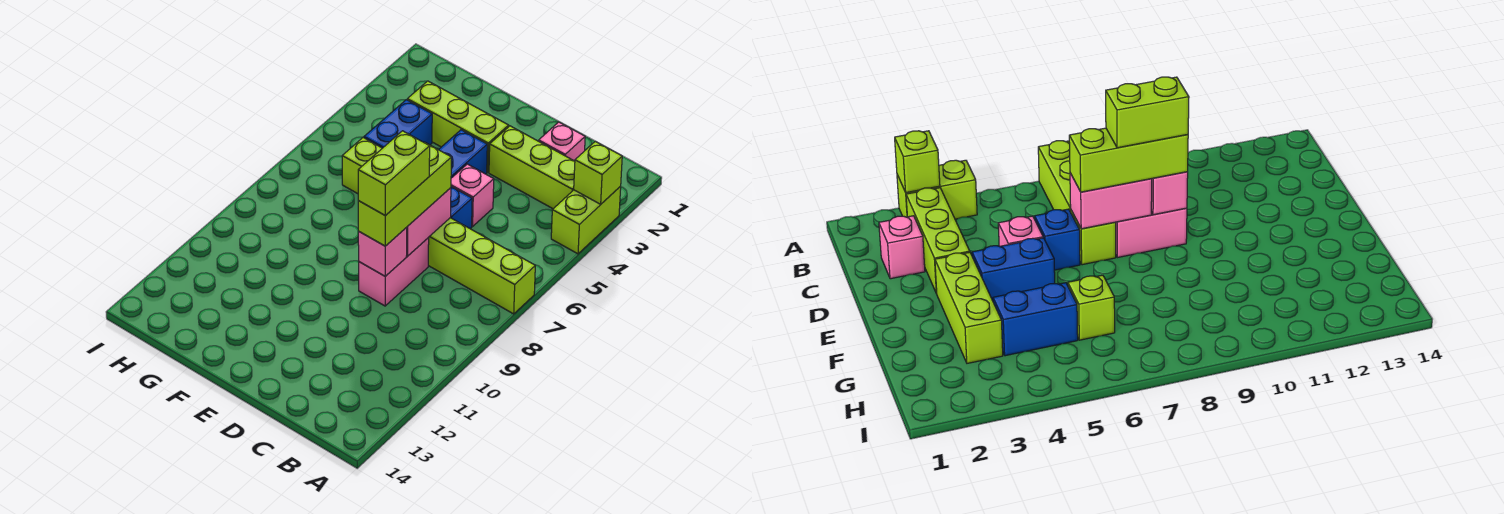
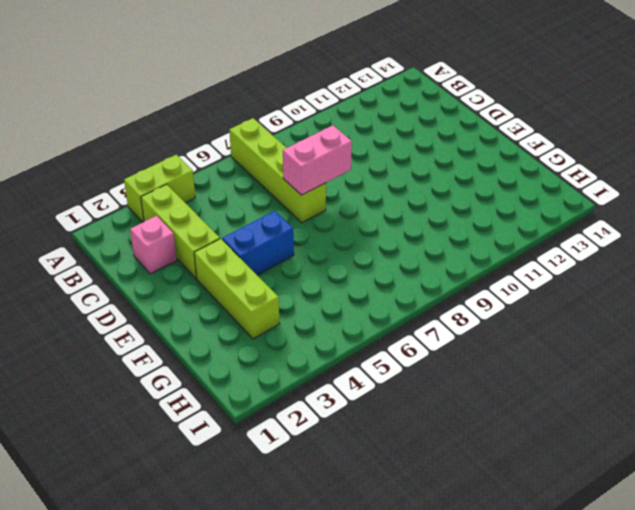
none -> pink 1x1 brick [451,164,494,226]
none -> blue 1x1 brick [450,187,472,229]
none -> pink 1x2 brick [359,238,429,306]

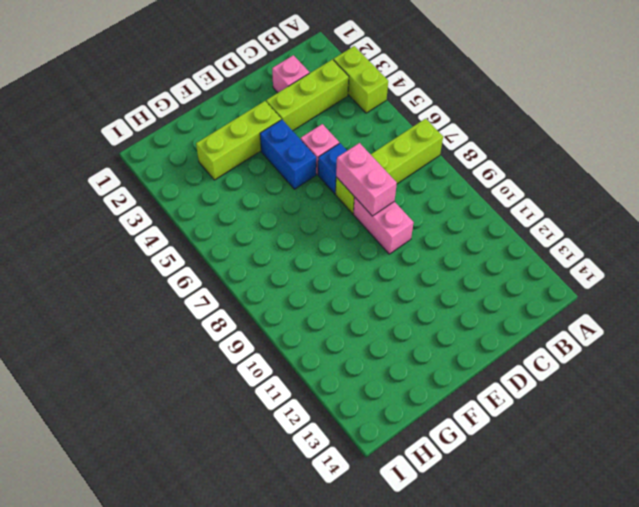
none -> blue 1x2 brick [364,100,432,148]
none -> lime 1x1 brick [342,138,382,194]
none -> lime 1x1 brick [574,141,622,204]

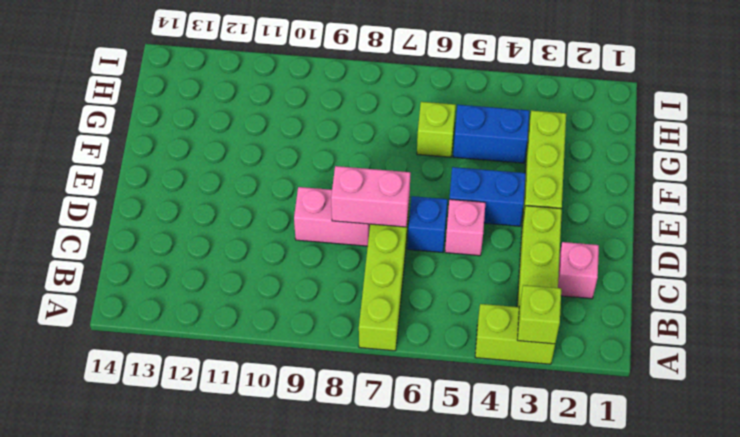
none -> pink 1x1 brick [358,228,407,276]
none -> lime 1x3 brick [358,142,451,246]
none -> lime 1x2 brick [358,131,430,216]

